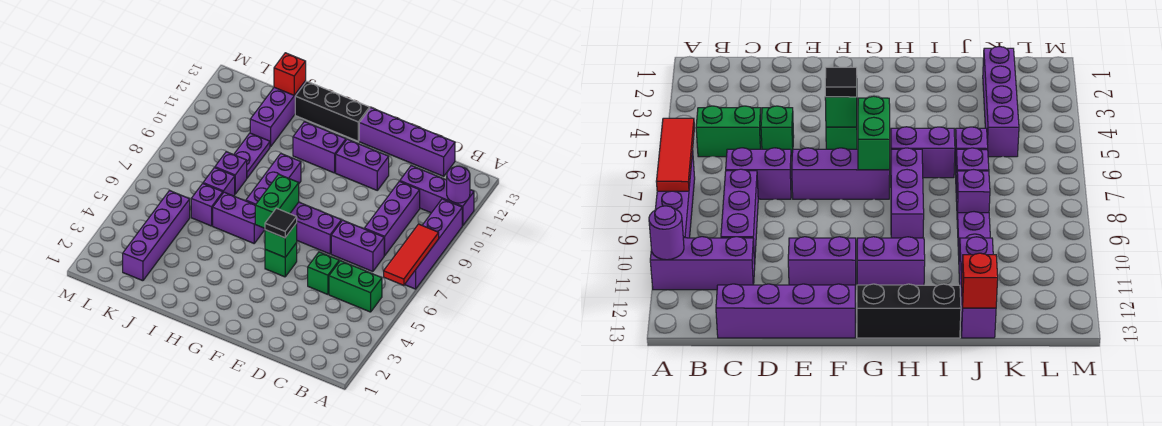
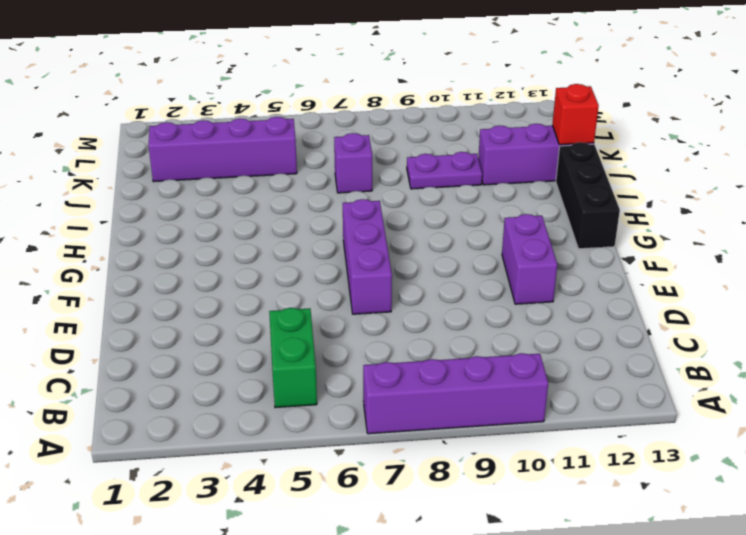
none -> purple 1x3 brick [400,165,474,226]
none -> purple 1x2 brick [331,220,385,272]
none -> purple 1x3 brick [364,181,420,255]

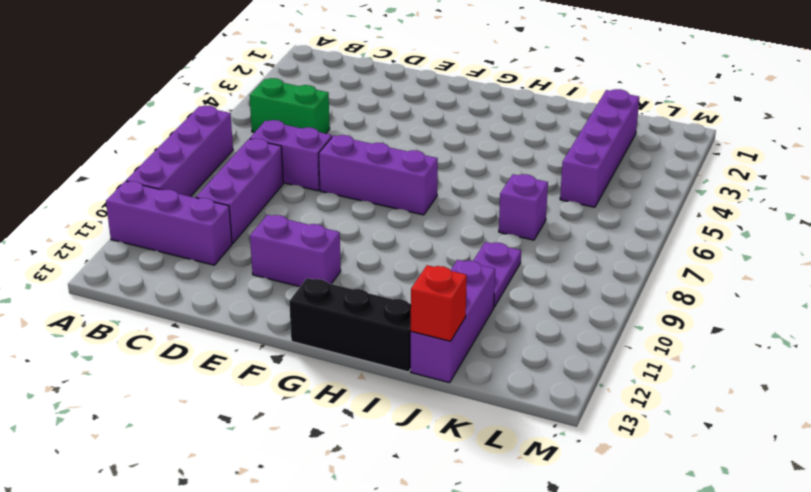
none -> purple 1x4 brick [359,108,455,176]
none -> green 1x1 brick [308,252,339,294]
none -> green 1x1 brick [265,243,297,277]

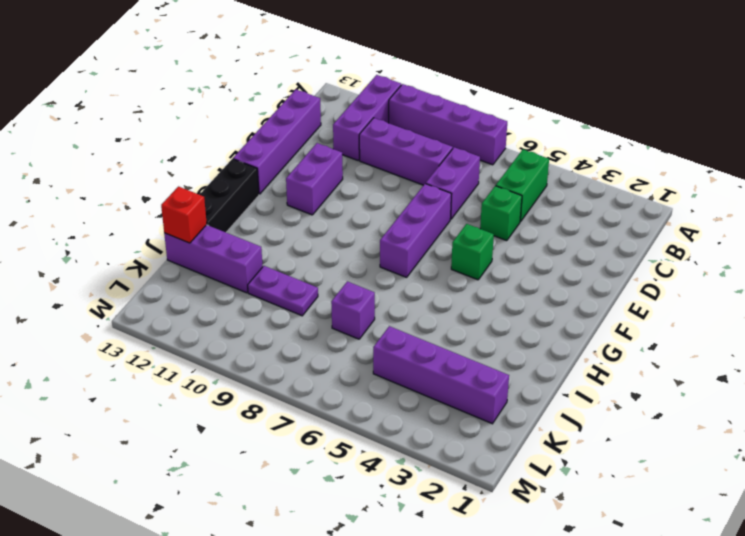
none -> purple 1x2 brick [293,122,346,173]
none -> purple 1x2 brick [213,192,265,243]
none -> purple 1x3 brick [246,153,301,205]

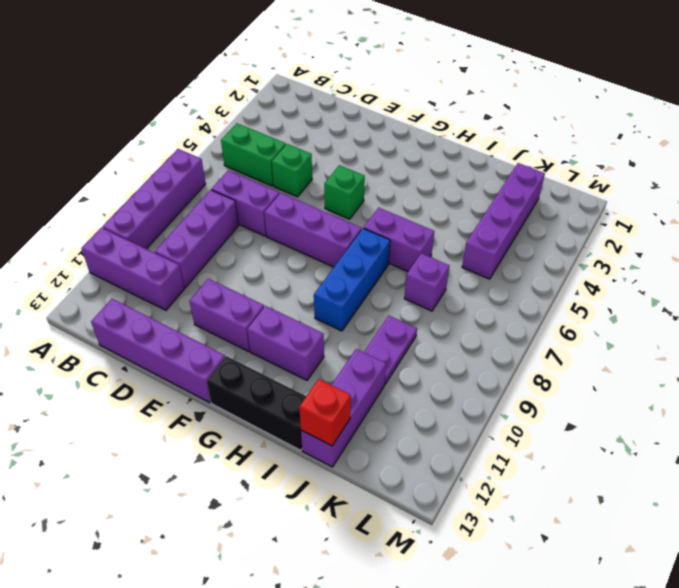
blue 1x3 brick [314,228,390,331] -> purple 1x3 brick [246,153,301,205]
none -> purple 1x1 brick [191,184,223,226]
none -> purple 1x1 brick [215,152,247,194]
none -> red 1x3 tile [384,224,439,285]

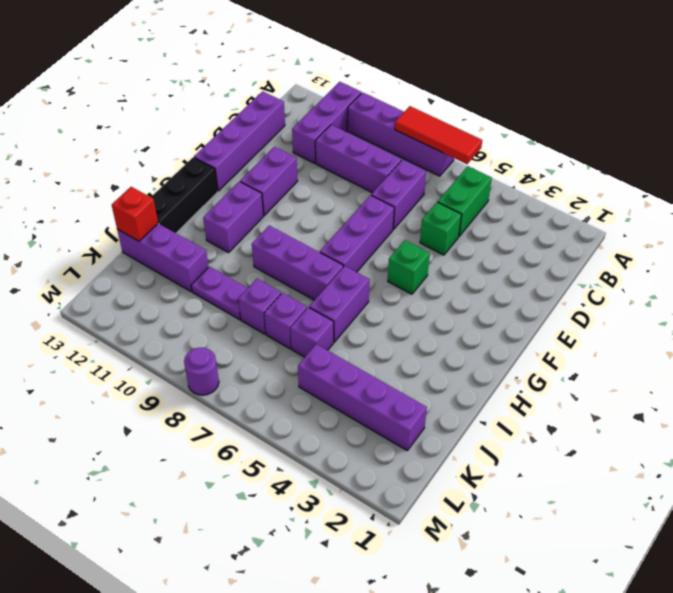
purple 1x1 round brick [184,348,219,395] -> purple 1x1 round brick moved to [447,166,470,203]
none -> green 1x1 brick [265,223,297,257]
none -> green 1x2 brick [255,174,299,228]
none -> black 1x1 tile [265,208,297,238]

